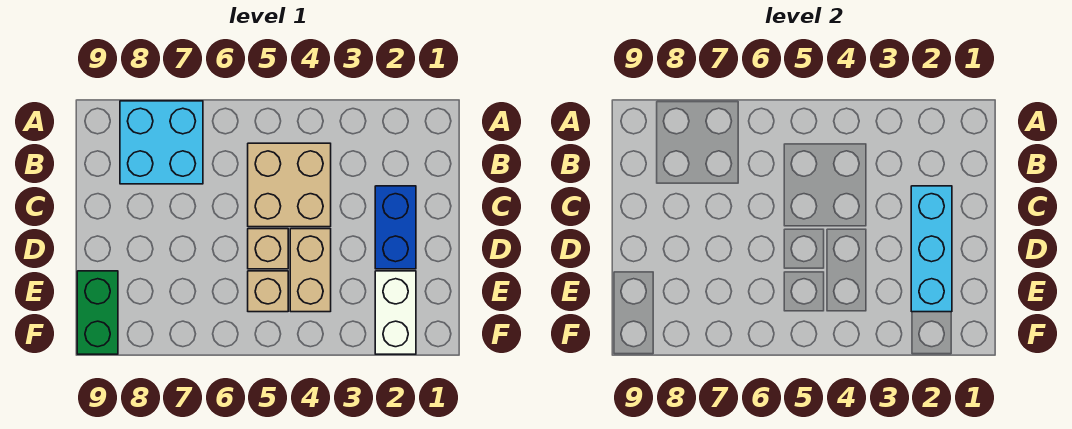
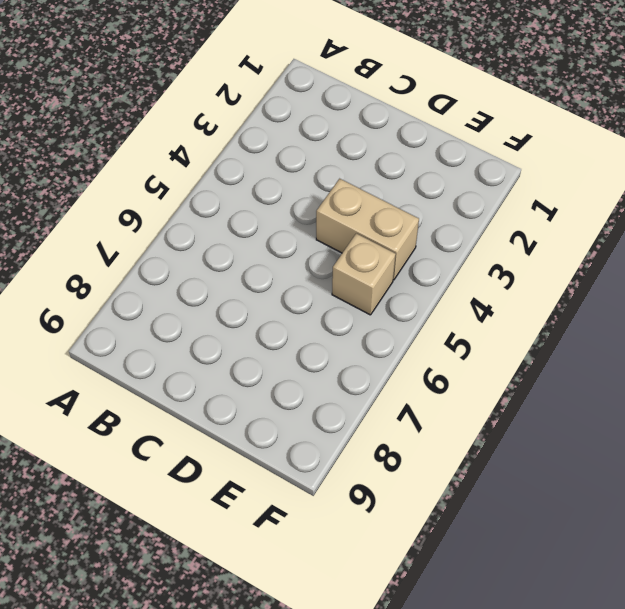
none -> cyan 2x2 brick [120,101,203,184]
none -> tan 2x2 brick [248,143,331,227]

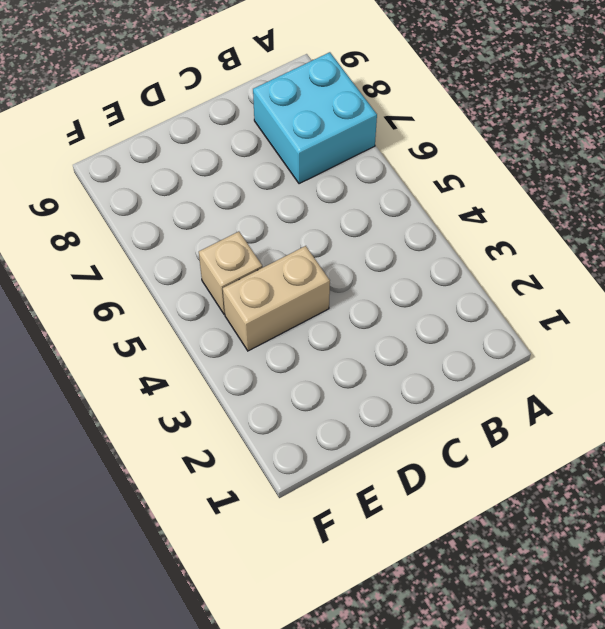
none -> tan 2x2 brick [248,143,331,227]
none -> blue 1x2 brick [375,186,416,269]

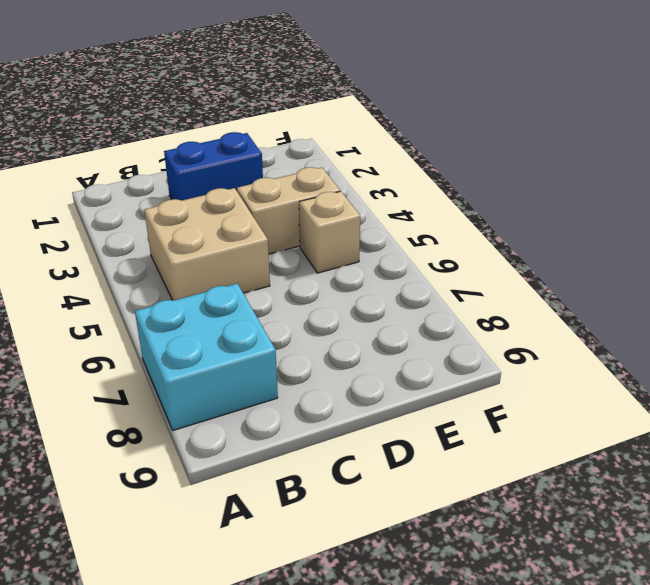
none -> tan 1x1 brick [248,229,288,269]
none -> white 1x2 brick [375,271,416,354]

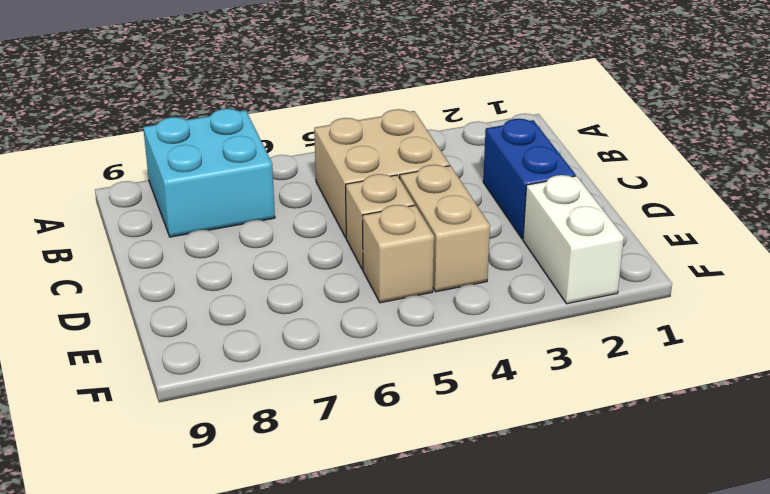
none -> green 1x2 brick [77,271,118,354]
none -> cyan 1x3 brick [911,186,952,312]

